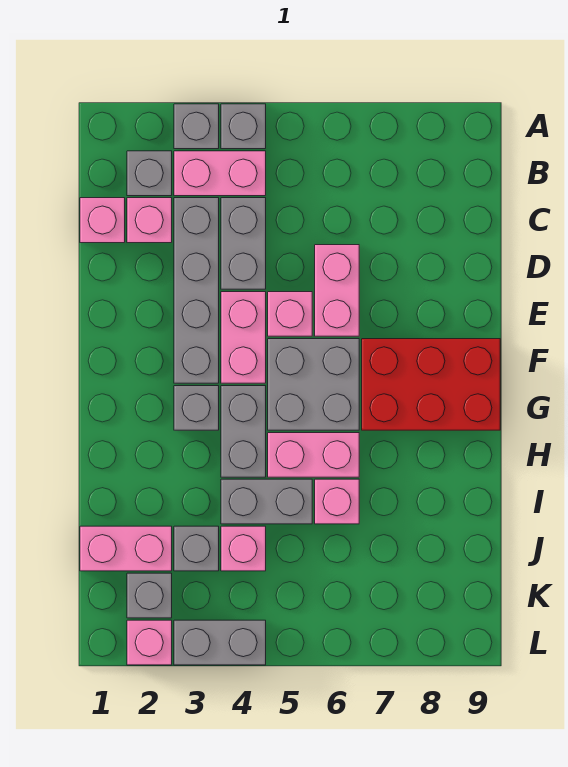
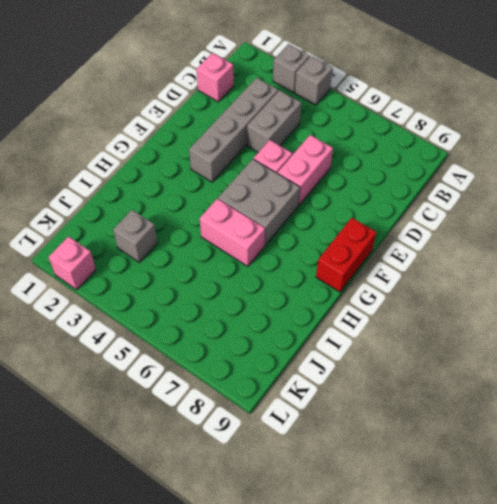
red 1x2 brick [316,218,376,292] -> red 2x3 brick [362,339,500,430]
none -> grey 1x1 brick [127,151,172,196]
none -> pink 1x2 brick [174,151,266,196]
none -> pink 1x1 brick [127,198,172,243]

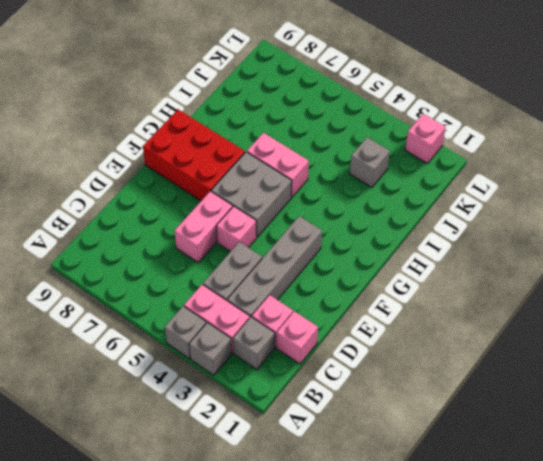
none -> pink 1x2 brick [221,292,266,383]
none -> grey 1x1 brick [174,386,219,430]
none -> grey 1x2 brick [221,386,266,477]

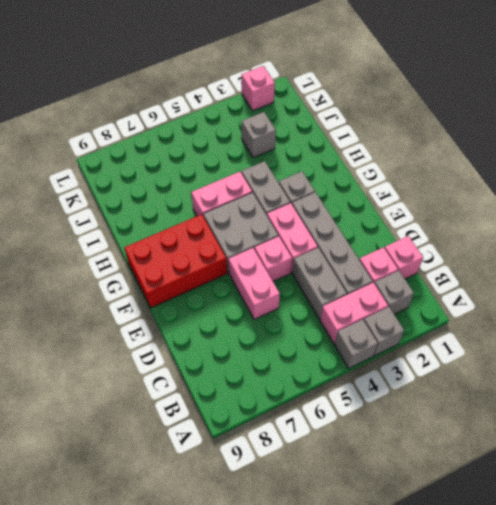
none -> grey 1x2 brick [221,479,312,524]
none -> pink 1x1 brick [315,479,359,524]
none -> pink 1x2 brick [80,526,172,571]

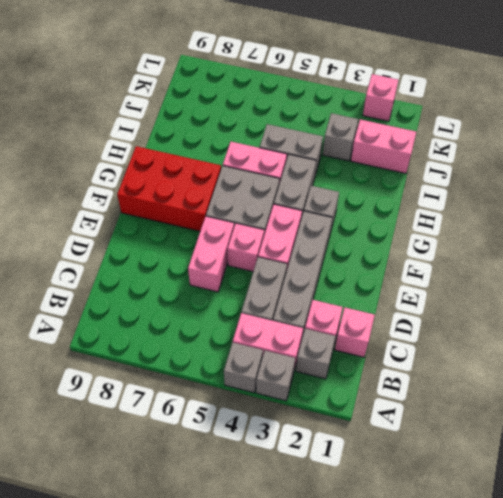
none -> pink 1x1 brick [315,479,359,524]
none -> pink 1x1 brick [221,526,266,571]
none -> grey 1x1 brick [127,573,172,618]

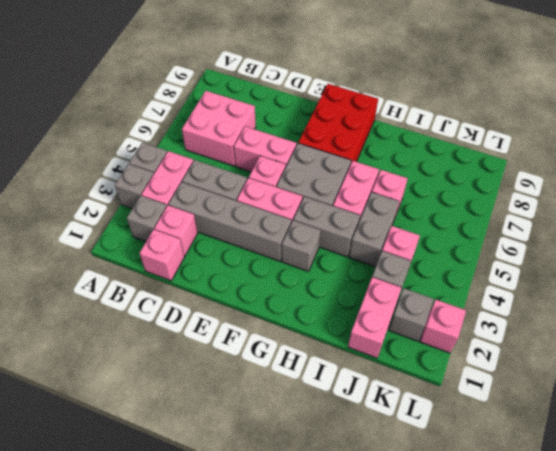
pink 2x2 brick [182,91,256,166] -> none
none -> grey 1x2 brick [174,620,266,665]

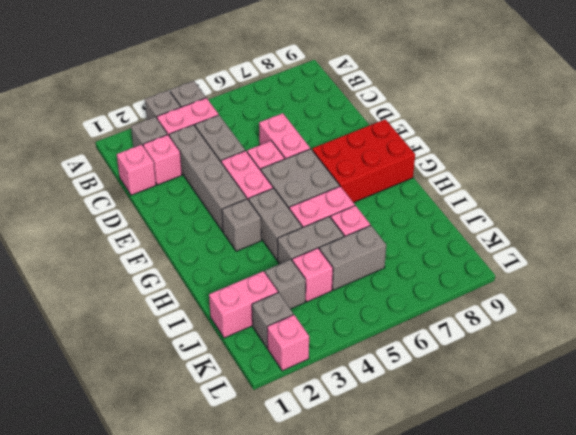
grey 1x2 brick [319,225,386,290] -> grey 1x2 brick moved to [174,620,266,665]

